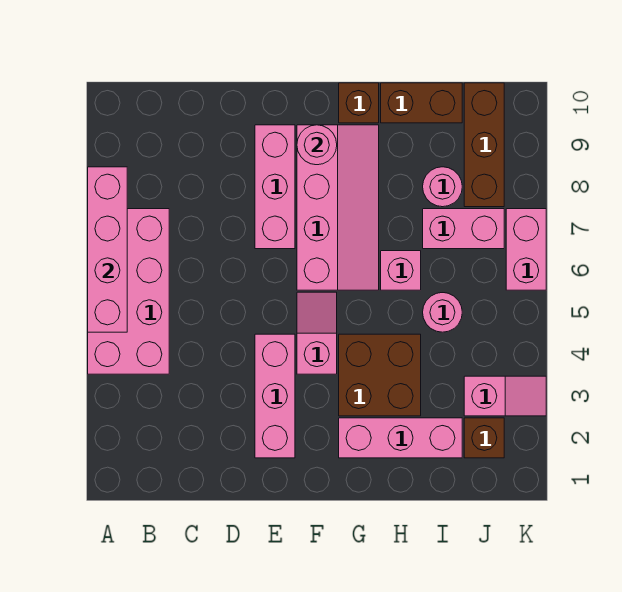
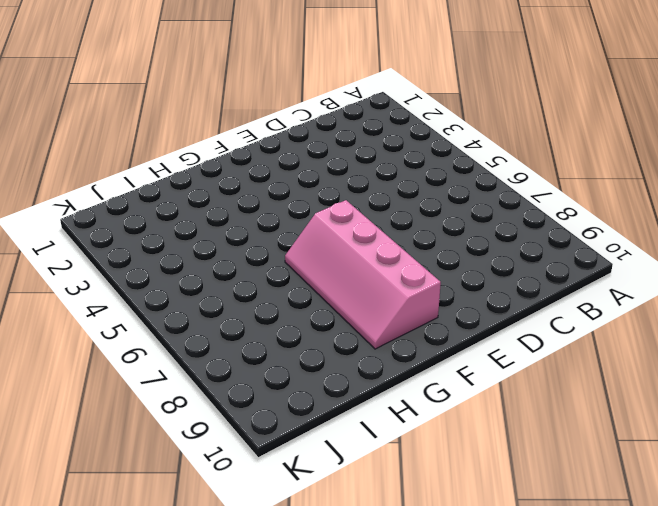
none -> pink 2x4 brick [88,209,169,374]
none -> pink 1x3 brick [255,334,295,458]
none -> pink 1x3 brick [255,125,295,249]

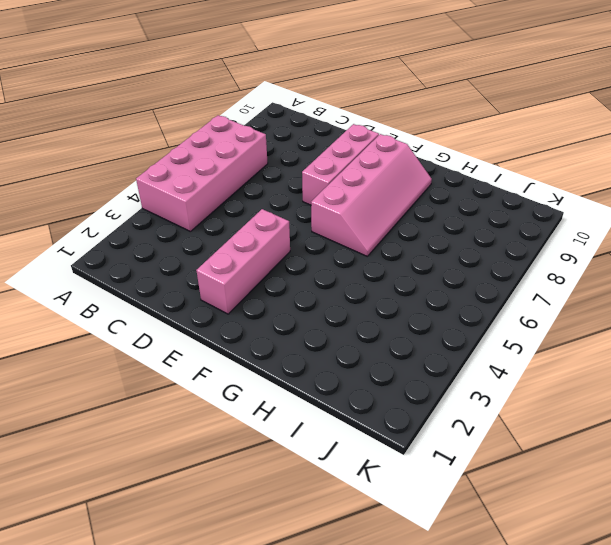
none -> pink 1x2 slope [297,292,337,374]
none -> pink 1x3 brick [339,418,462,458]
none -> brown 2x2 brick [339,334,421,416]

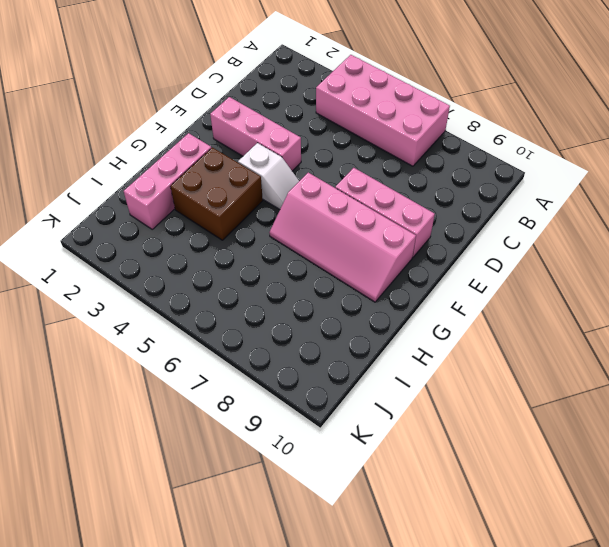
white 1x2 slope [238,143,299,209] -> pink 1x2 slope [297,292,337,374]
none -> brown 1x1 brick [339,83,379,123]
none -> pink 1x1 brick [381,251,421,290]
none -> brown 1x2 brick [381,83,462,123]

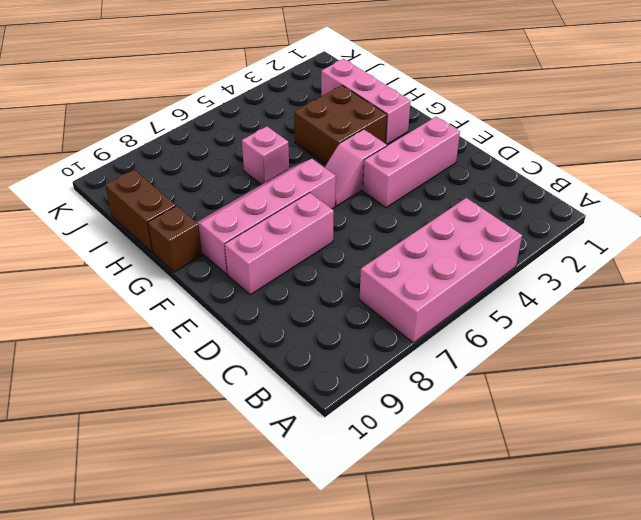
none -> pink 1x1 round brick [423,293,462,332]
none -> pink 1x2 brick [423,209,504,249]
none -> pink 1x1 round brick [423,167,462,207]

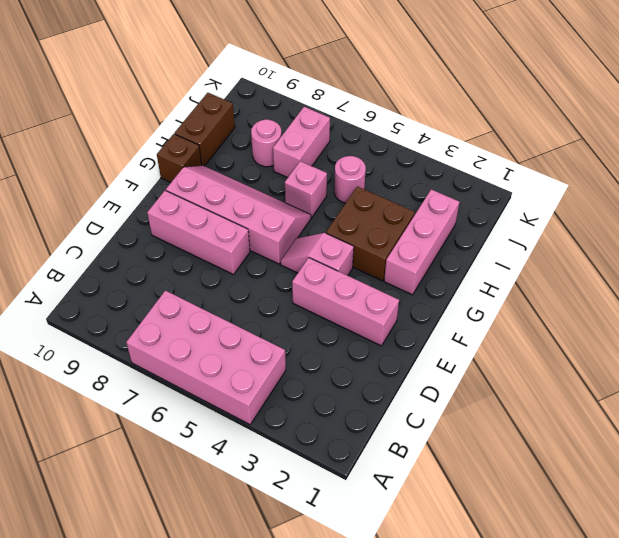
none -> brown 1x1 brick [464,418,504,458]
none -> pink 1x2 slope [464,376,546,416]
none -> brown 1x3 brick [464,83,504,207]

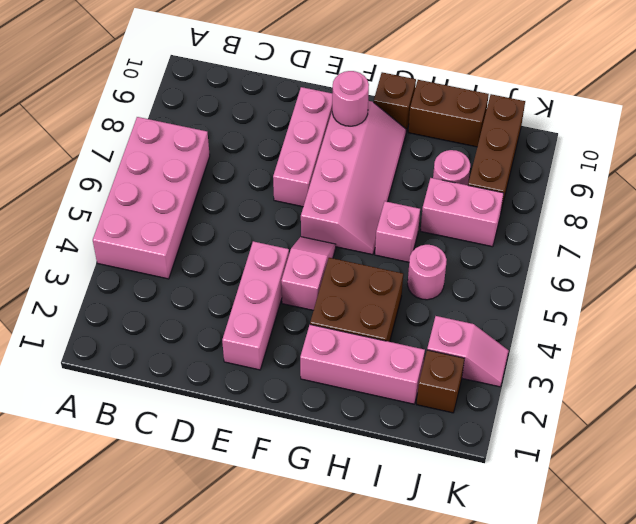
none -> pink 1x2 brick [506,209,546,290]
none -> pink 1x4 brick [88,167,127,332]

